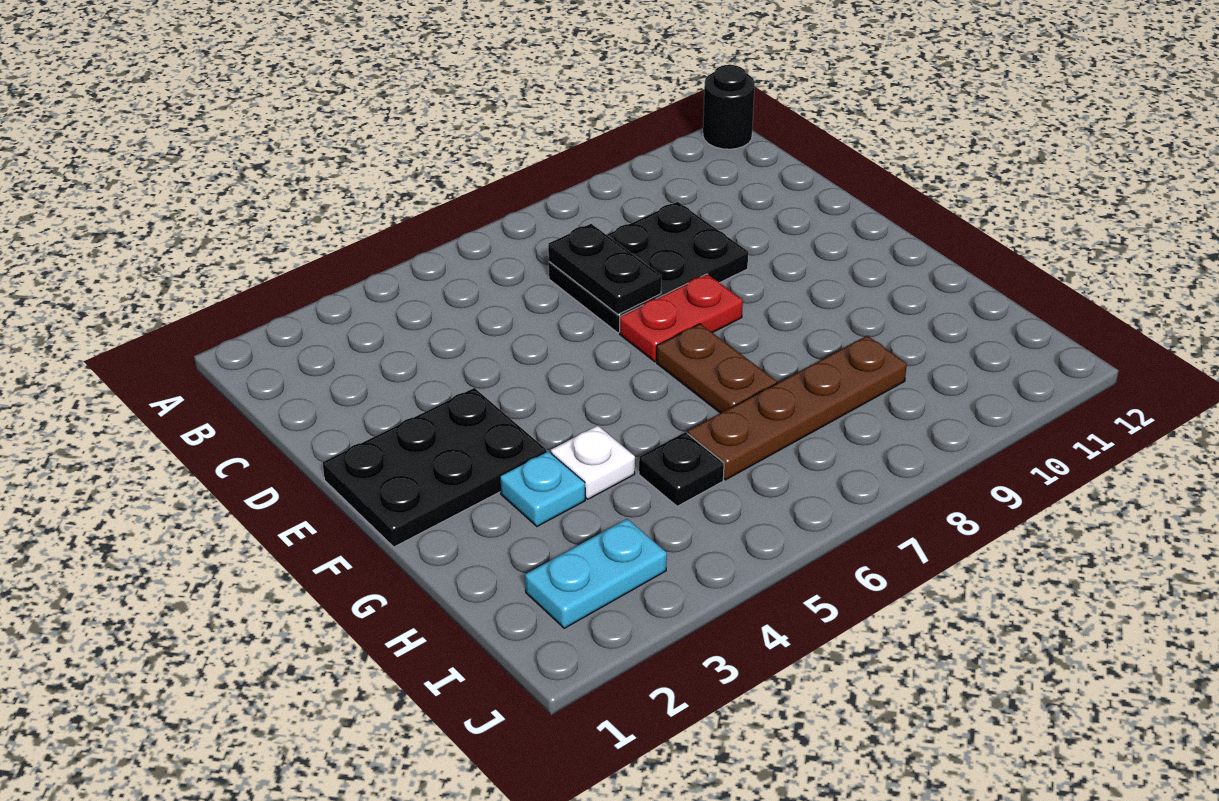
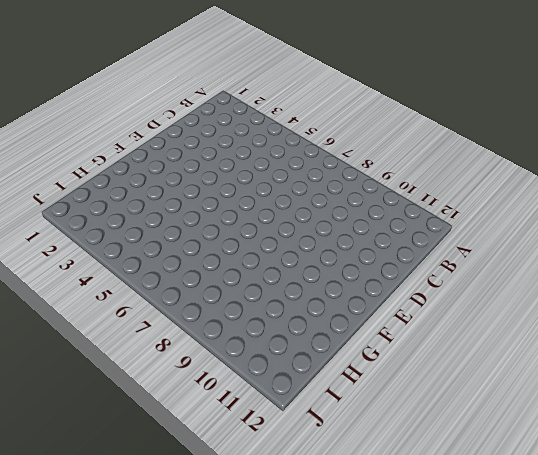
none -> black 1x1 round brick [703,65,755,149]
none -> black 2x3 plate [549,202,748,333]

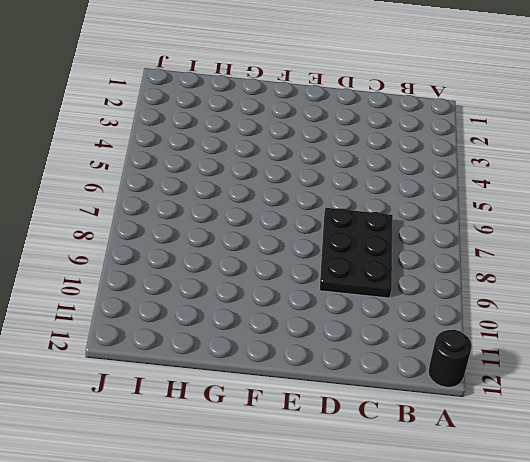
none -> black 2x3 plate [323,388,546,547]
none -> red 1x2 plate [620,274,743,362]

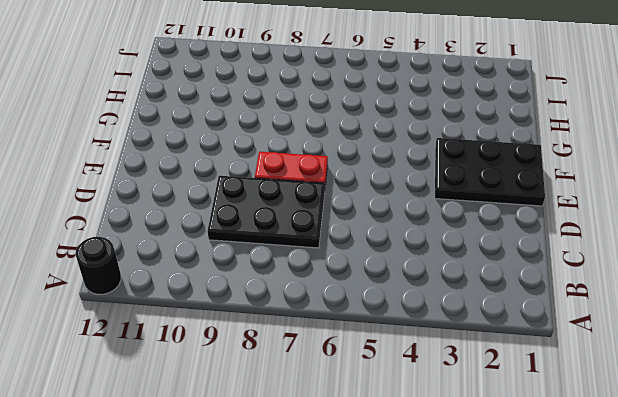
none -> brown 1x2 plate [657,324,777,413]
none -> cyan 1x1 plate [500,451,585,526]

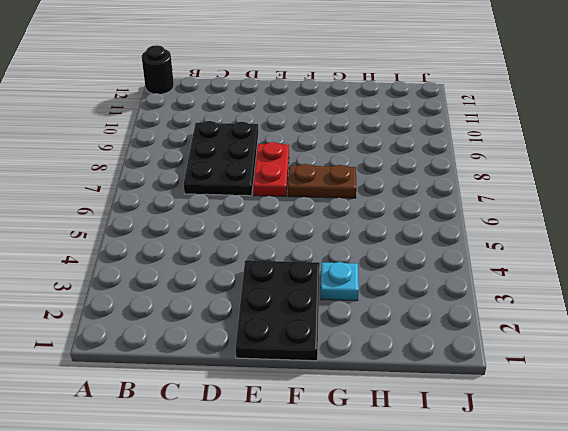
none -> white 1x1 plate [551,425,635,499]
none -> black 1x1 plate [639,432,724,506]

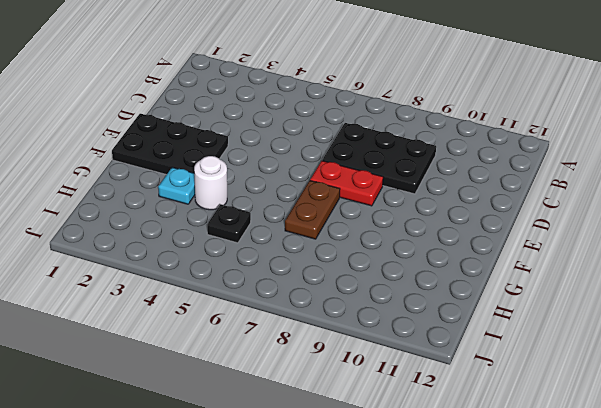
white 1x1 round brick [194,156,227,210] -> white 1x1 plate [551,425,635,499]
none -> black 1x1 round brick [703,65,755,149]
none -> brown 1x4 plate [688,336,907,480]

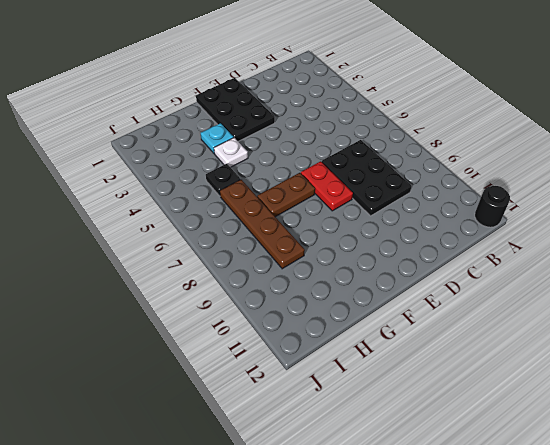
none -> cyan 1x2 plate [525,519,667,628]
none -> black 1x2 plate [548,224,661,314]

